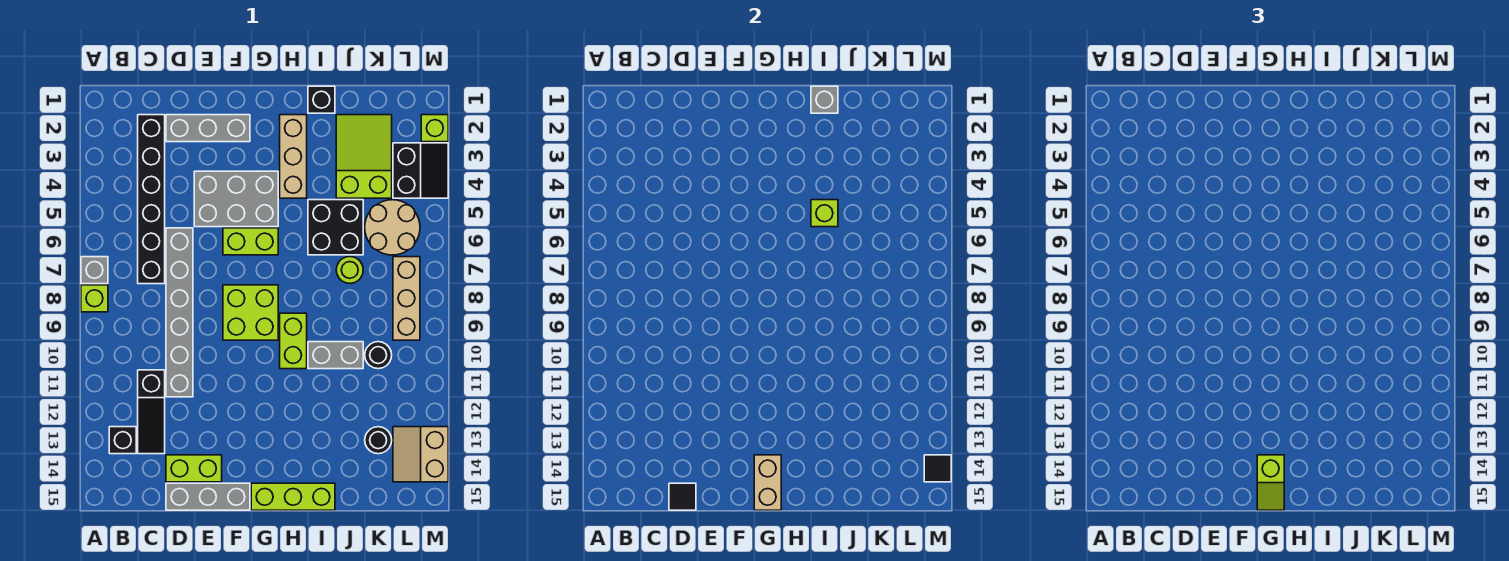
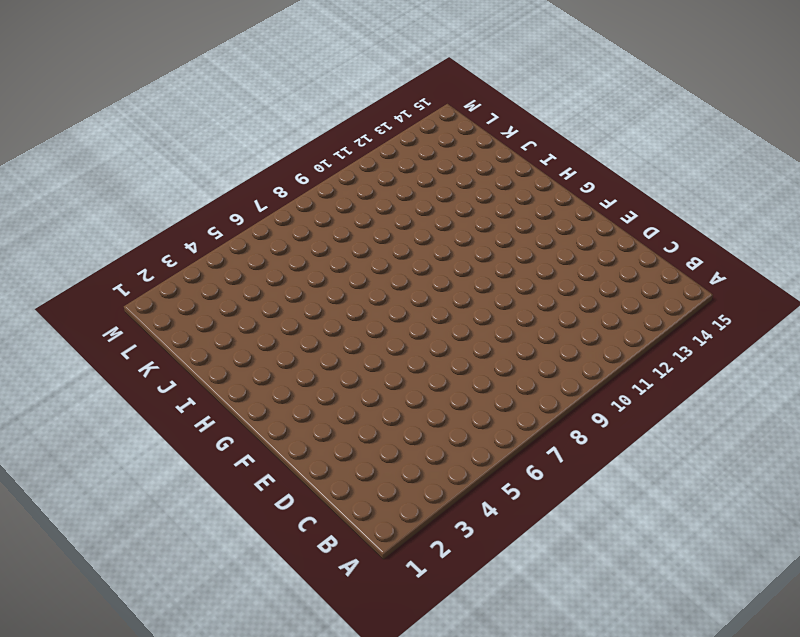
none -> grey 1x1 brick [81,257,108,284]
none -> lime 1x1 brick [81,285,108,312]
none -> black 1x1 brick [109,427,136,454]
none -> black 1x6 brick [138,115,165,284]

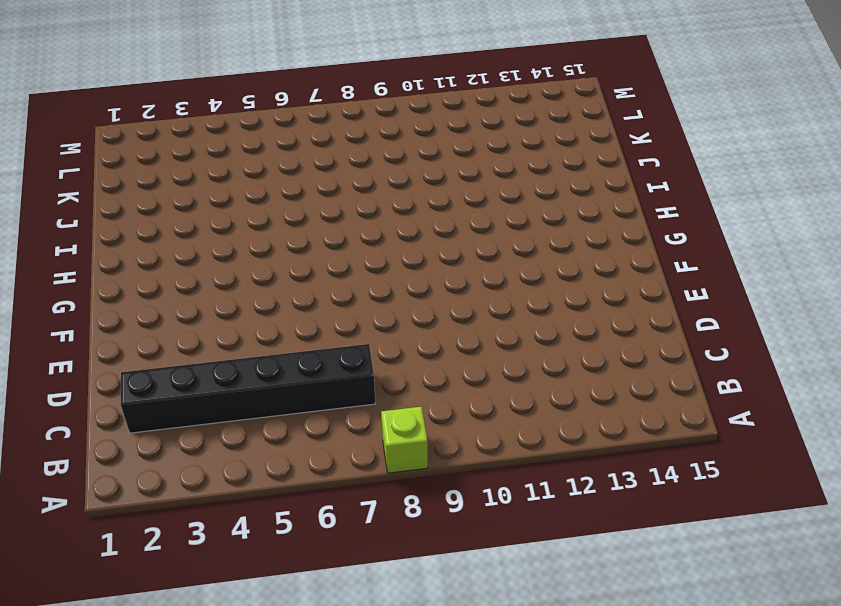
none -> grey 1x1 brick [81,257,108,284]
none -> black 1x1 brick [109,427,136,454]
none -> black 1x3 slope [138,370,165,454]
none -> grey 1x3 brick [166,115,250,142]

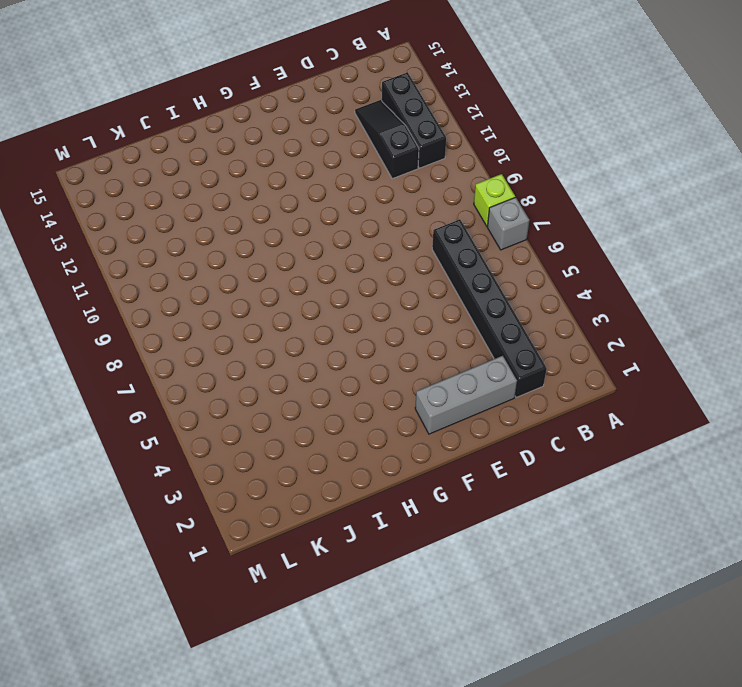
black 1x3 brick [382,72,446,168] -> black 1x1 brick [109,427,136,454]
none -> grey 1x6 brick [166,228,193,397]
none -> lime 1x2 brick [166,455,222,482]
none -> grey 1x3 brick [166,483,250,510]
none -> grey 2x3 brick [194,171,278,227]

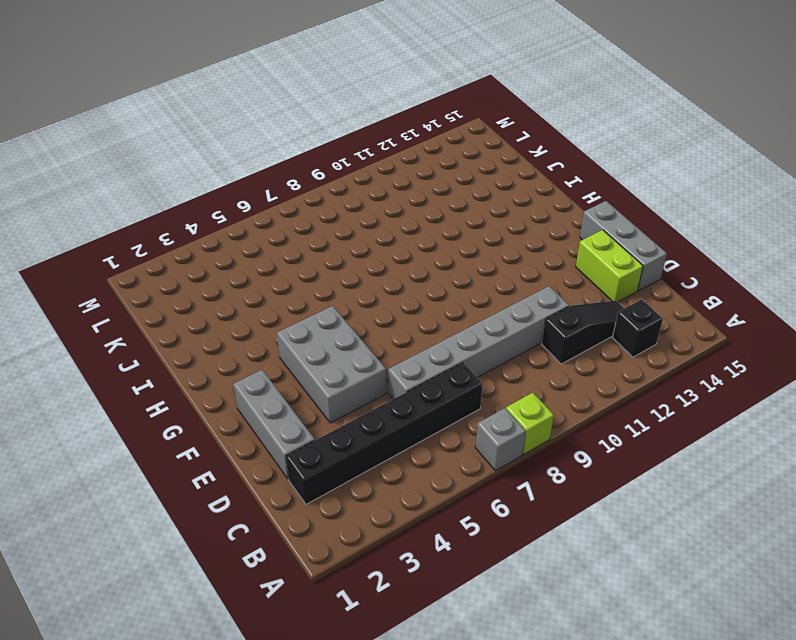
none -> lime 1x2 brick [223,228,278,255]
none -> lime 2x2 brick [223,285,278,340]
none -> lime 1x3 brick [251,483,335,510]
none -> tan 1x3 brick [280,115,307,198]

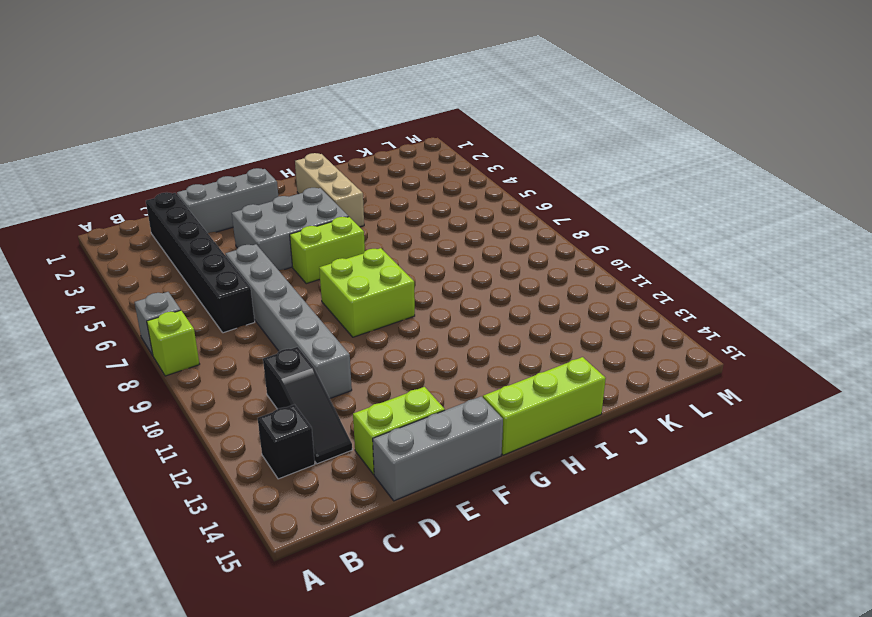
none -> lime 1x2 brick [280,313,307,369]
none -> black 1x1 brick [308,86,335,113]
none -> black 2x2 brick [308,200,363,255]
none -> grey 1x2 brick [308,342,363,369]

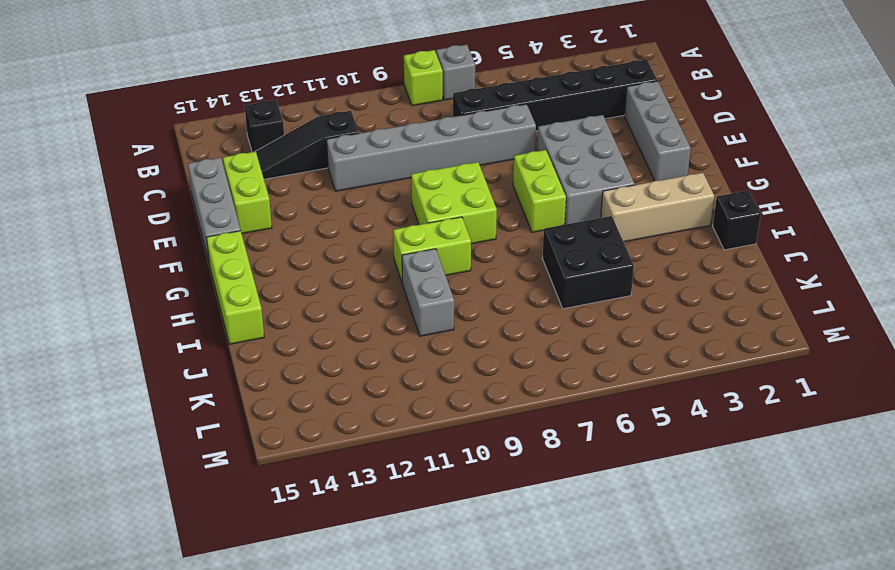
none -> lime 2x3 slope [336,115,392,198]
none -> lime 1x1 round brick [336,257,363,283]
none -> tan 2x2 round brick [365,200,420,255]
none -> black 1x1 round brick [365,342,392,369]

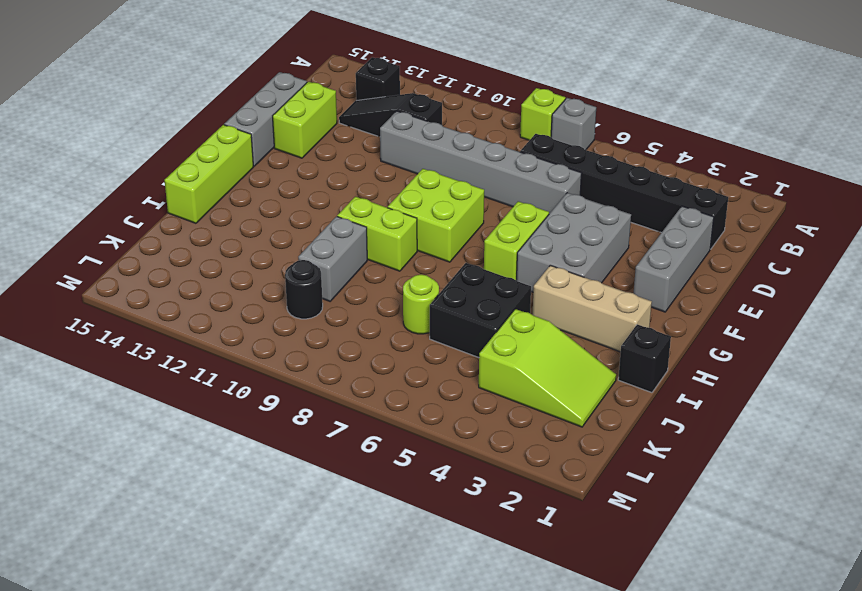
none -> tan 2x2 round brick [365,200,420,255]
none -> black 1x1 round brick [365,427,392,454]
none -> black 2x2 slope [393,143,448,198]
none -> tan 1x3 brick [393,257,420,340]

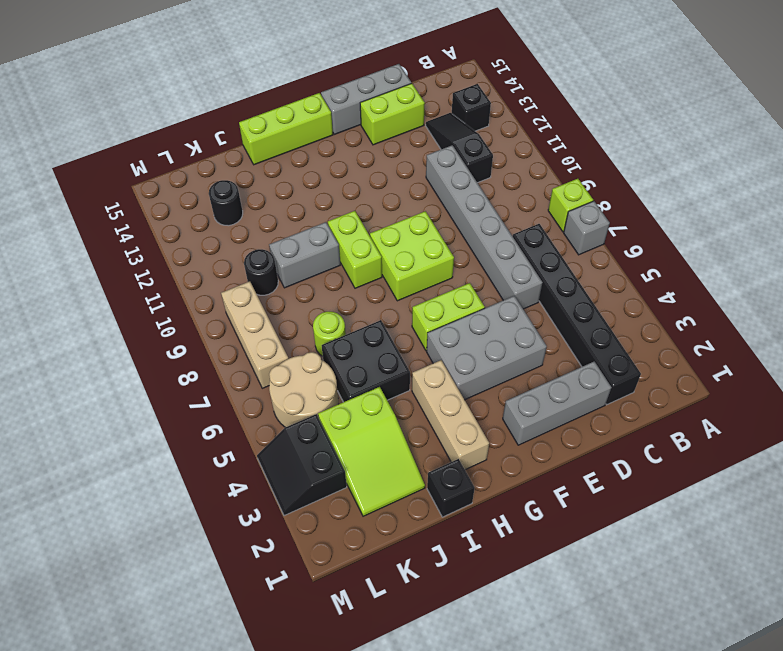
none -> tan 2x2 slope [393,427,448,482]
none -> lime 1x1 brick [421,115,448,142]
none -> black 1x1 tile [669,483,696,510]
none -> tan 1x2 brick [754,455,781,510]

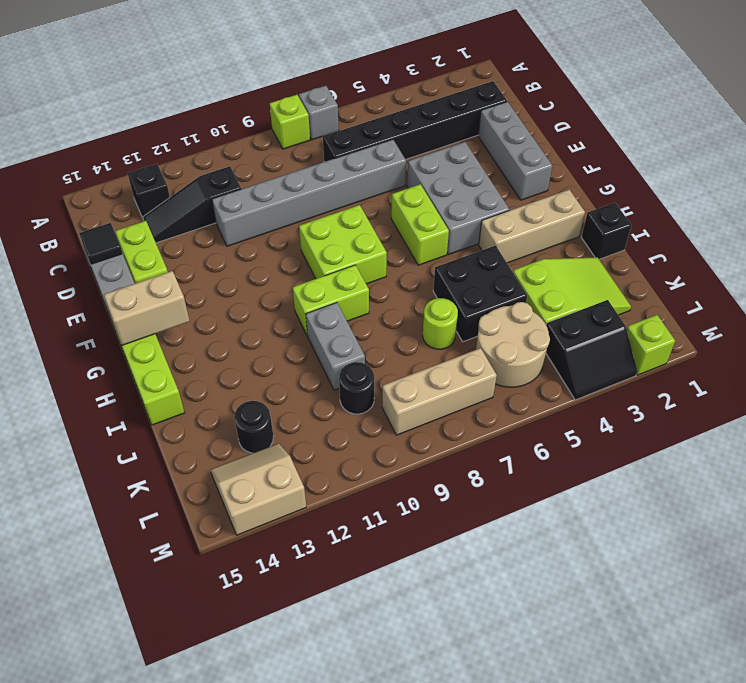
none -> grey 1x1 brick [811,86,838,113]
none -> lime 1x1 brick [811,200,838,227]
none -> black 1x1 tile [924,455,951,482]
none -> lime 1x2 slope [1257,455,1284,510]

